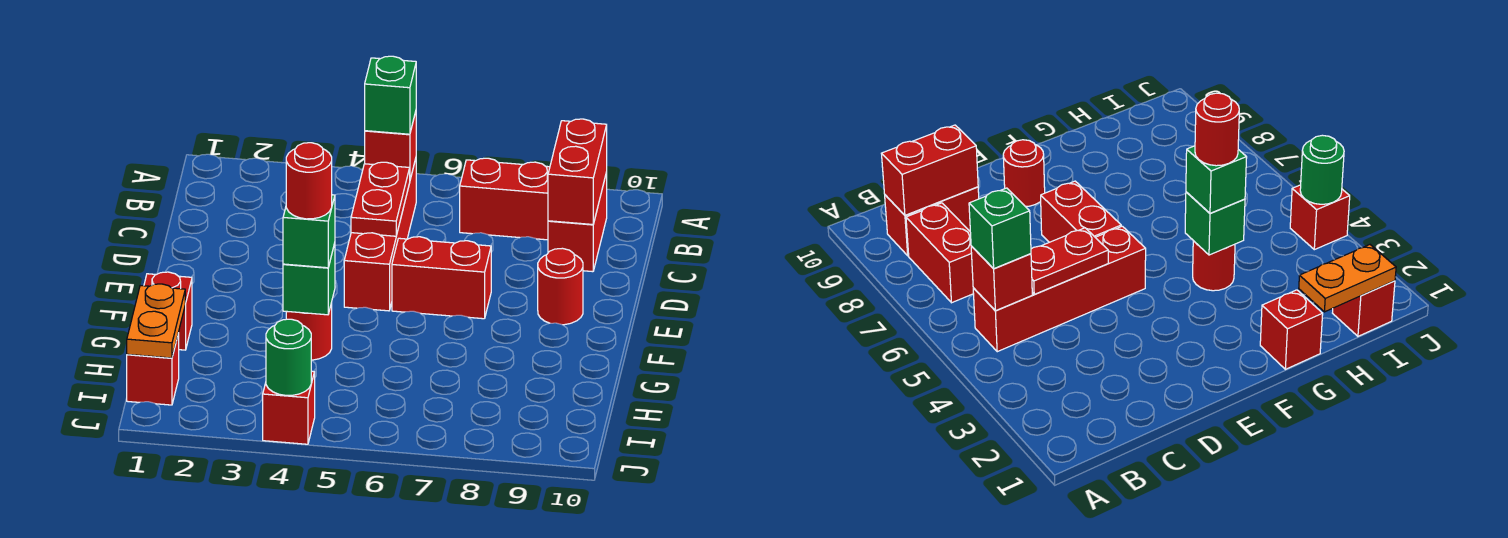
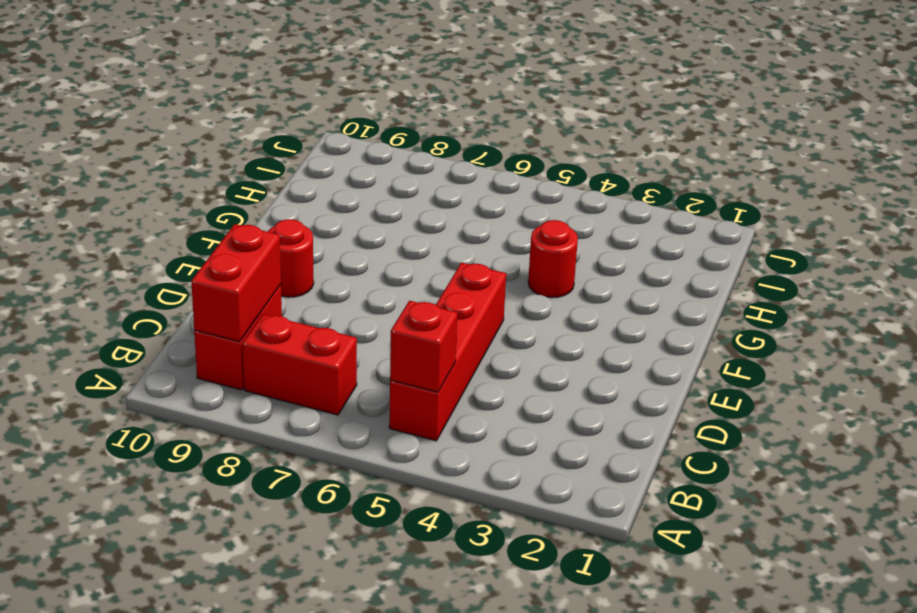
none -> red 1x2 brick [392,237,491,319]
none -> red 1x1 brick [144,272,192,350]
none -> red 1x1 brick [127,333,179,405]

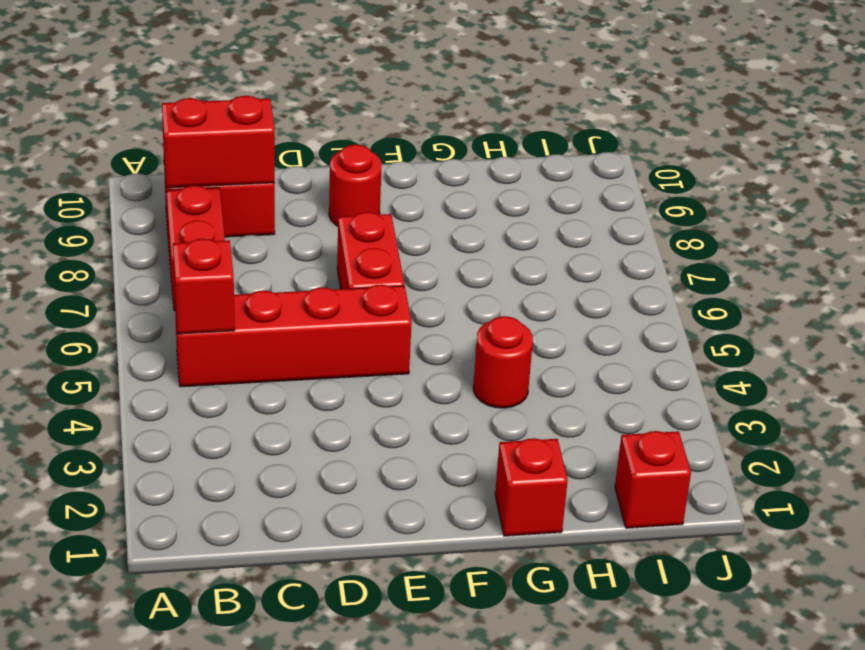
none -> red 1x1 brick [263,371,315,444]
none -> red 1x2 plate [351,162,410,236]
none -> green 1x1 brick [283,243,335,315]

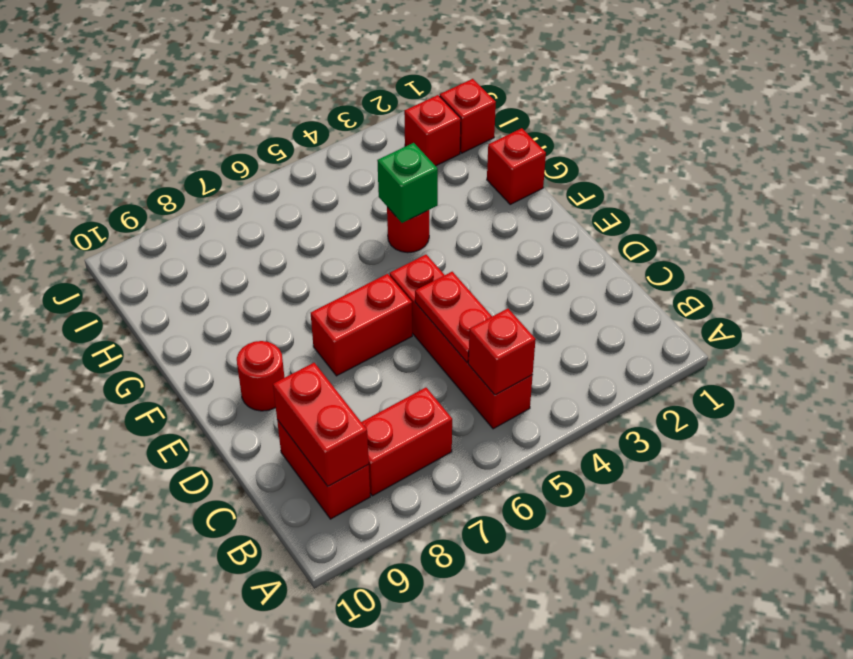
red 1x1 brick [404,95,461,166] -> red 1x1 brick moved to [263,371,315,444]
none -> orange 1x2 plate [127,284,185,358]
none -> green 1x1 round brick [266,319,311,395]
none -> green 1x1 brick [365,56,416,134]

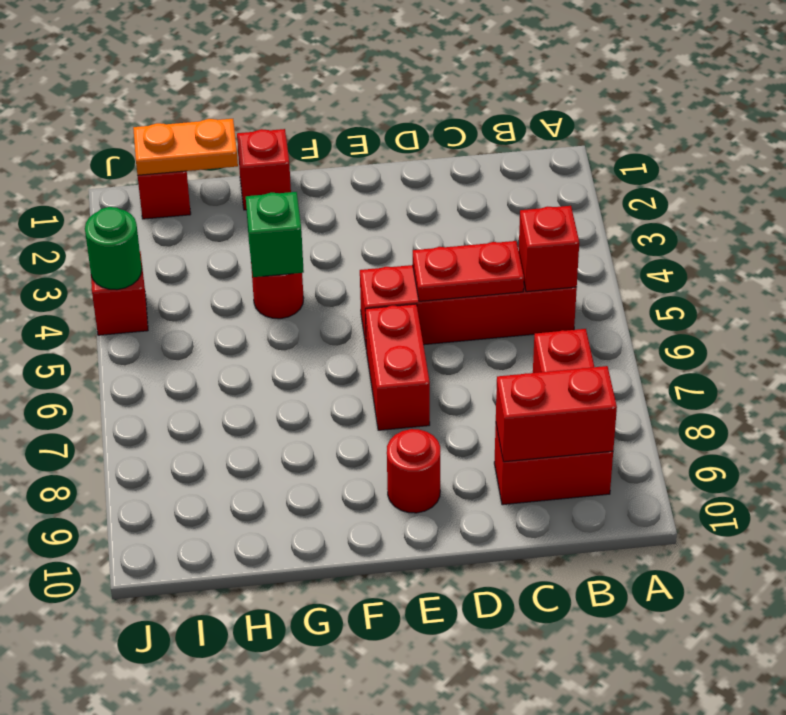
none -> green 1x1 brick [365,56,416,134]
none -> green 1x1 brick [283,195,335,268]
none -> red 1x1 round brick [286,143,332,219]

